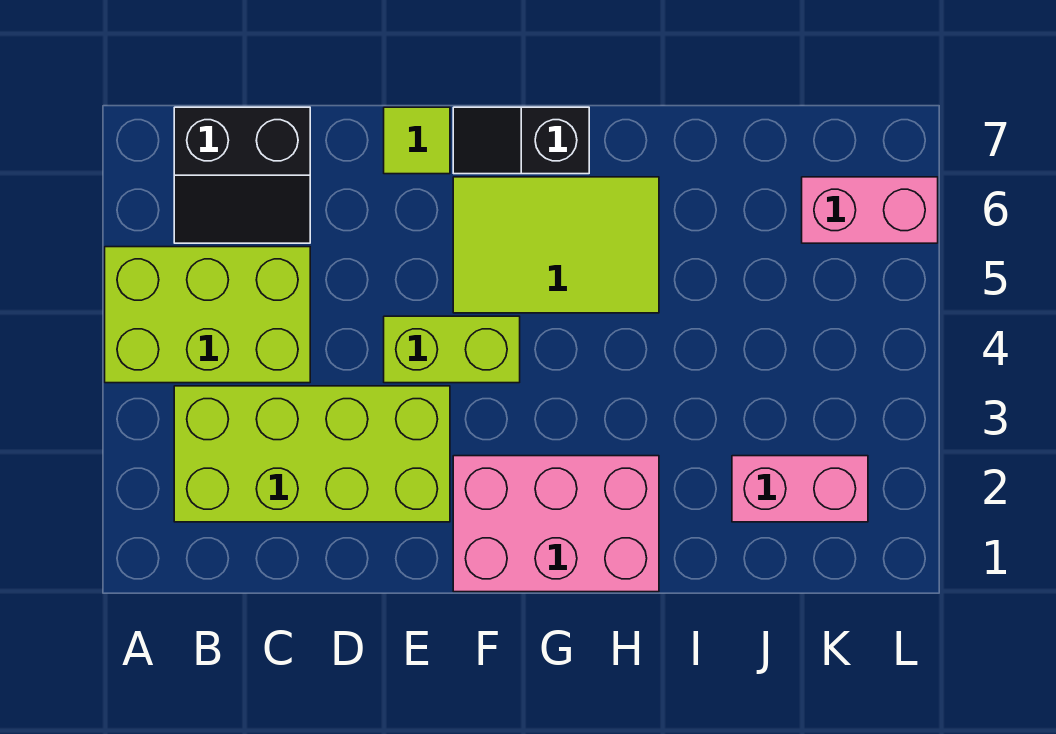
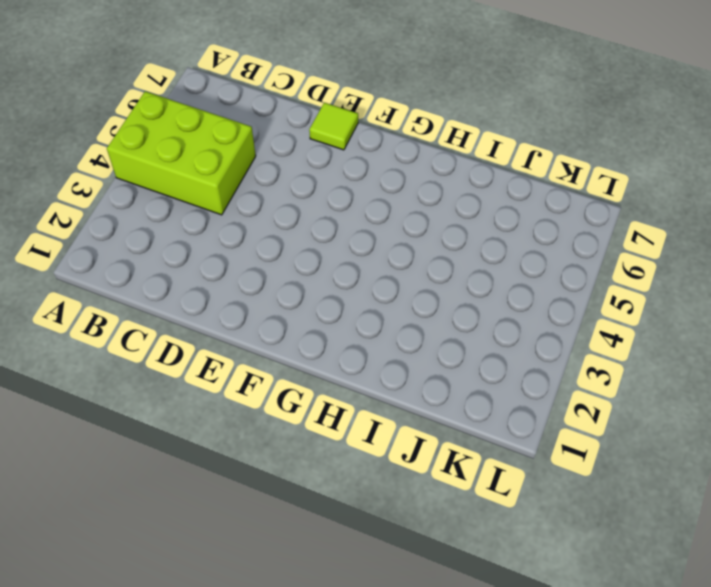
none -> lime 2x4 brick [174,386,450,522]
none -> black 2x2 slope [174,107,310,243]

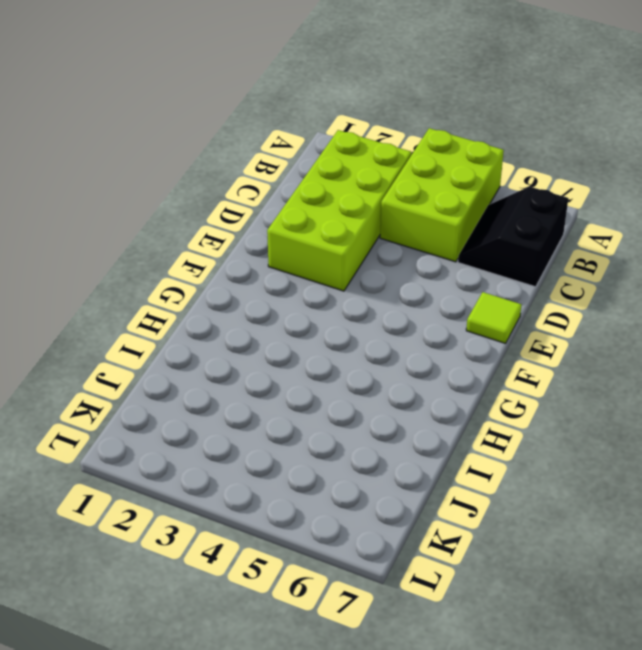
none -> lime 1x2 brick [384,316,520,383]
none -> pink 2x3 brick [453,456,659,592]

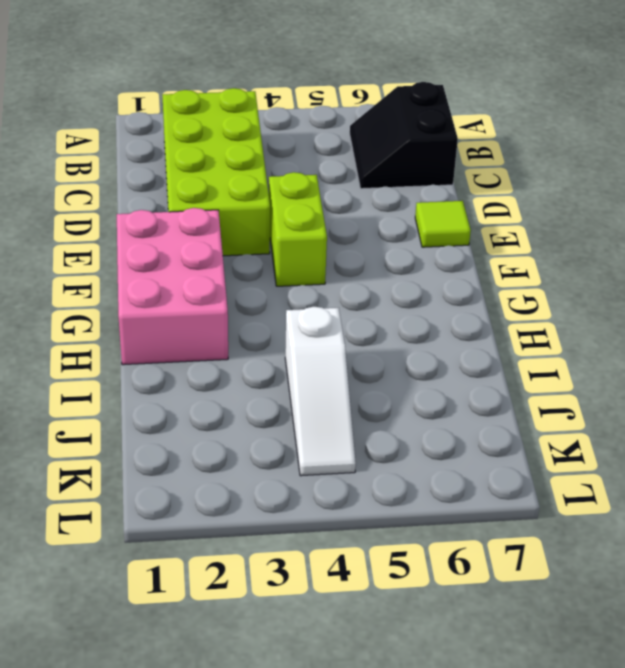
white 1x3 slope [285,307,356,476] -> none
none -> lime 2x3 brick [105,247,310,383]
none -> lime 2x3 tile [453,177,659,313]

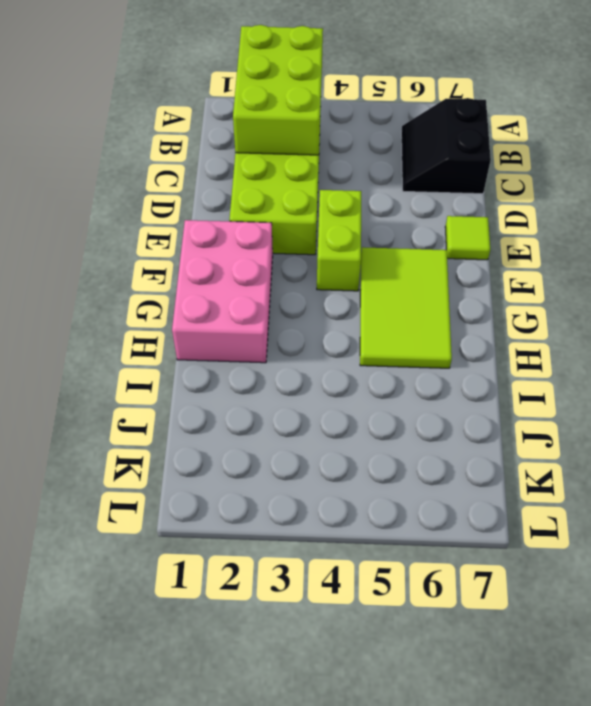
lime 2x3 brick [233,25,323,155] -> lime 2x3 brick moved to [105,247,310,383]
none -> black 1x2 slope [453,107,589,174]
none -> pink 1x2 brick [732,456,868,522]

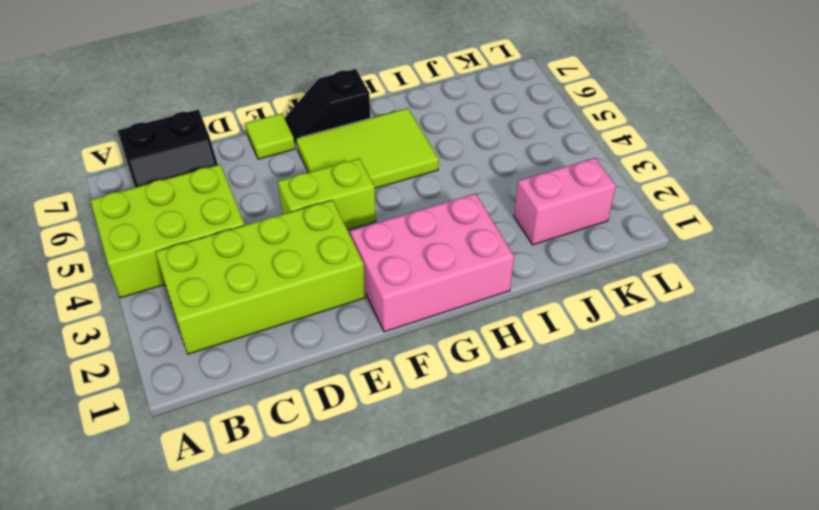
none -> pink 1x2 brick [802,177,938,243]

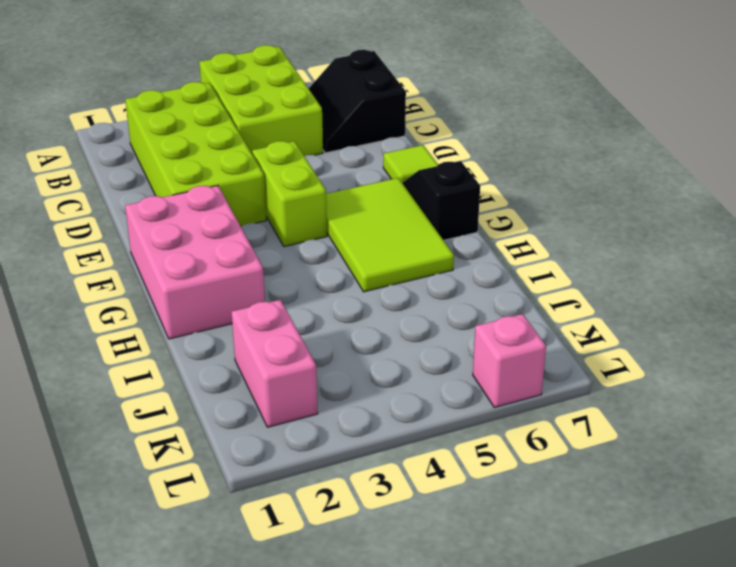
pink 1x1 brick [473,314,546,407] -> pink 1x2 brick [802,177,938,243]

